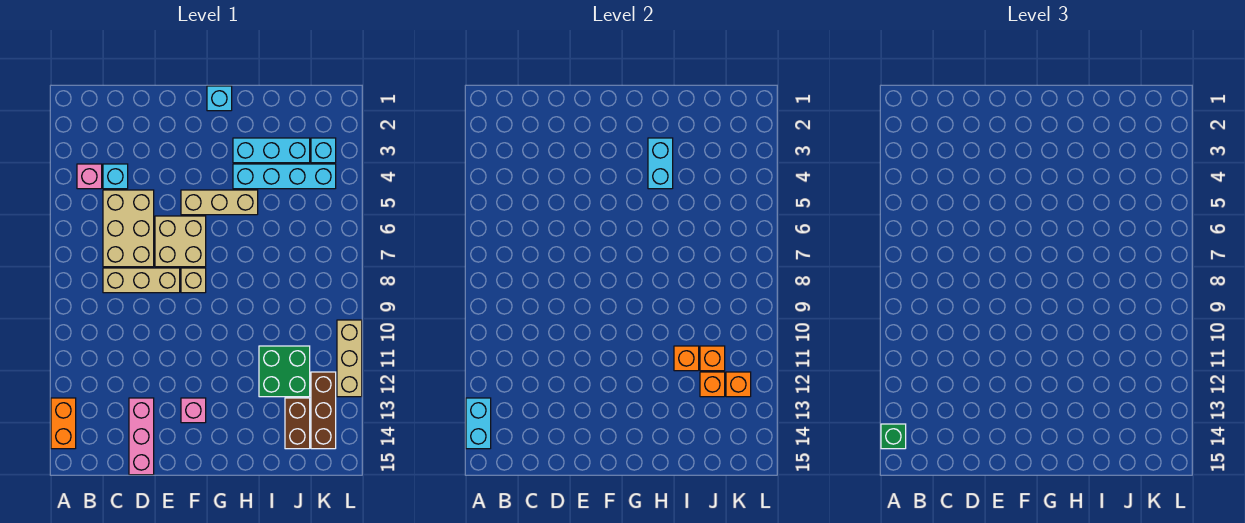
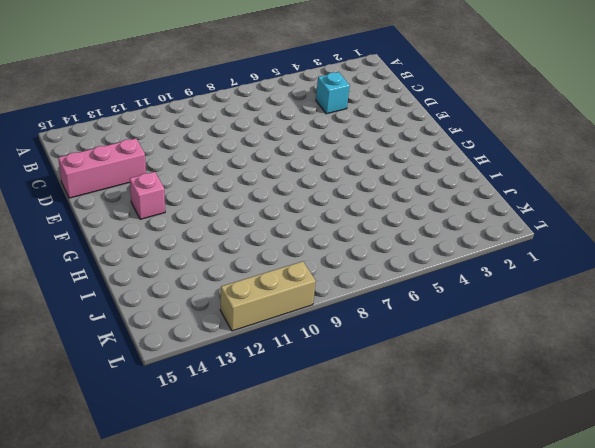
none -> orange 1x2 brick [51,398,76,449]
none -> pink 1x1 brick [77,164,102,189]
none -> tan 2x3 brick [103,190,154,267]

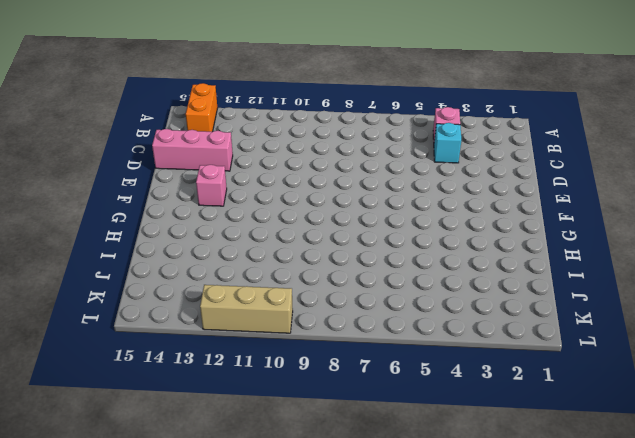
orange 1x2 brick [186,83,217,132] -> orange 1x2 brick turned to [51,398,76,449]
none -> tan 2x3 brick [103,190,154,267]
none -> tan 1x3 brick [103,268,180,293]
none -> tan 2x2 brick [155,216,206,267]

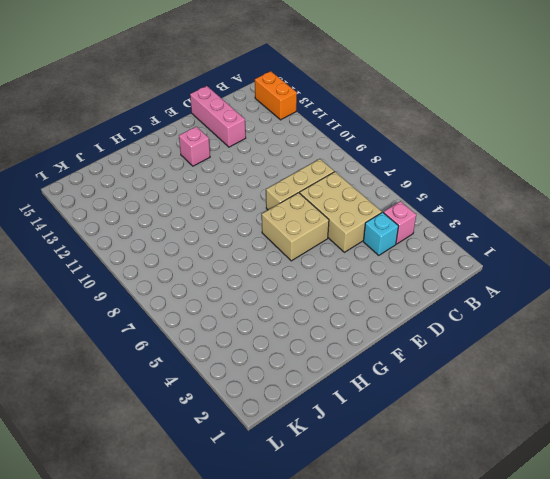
none -> tan 1x3 brick [181,190,258,215]
none -> tan 1x1 brick [181,268,206,293]
none -> cyan 1x1 brick [207,86,232,111]

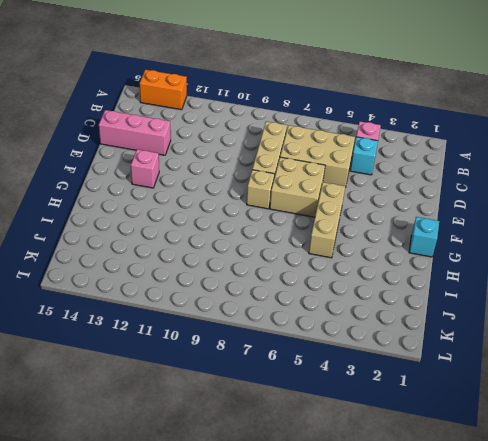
none -> cyan 1x3 brick [233,138,310,163]
none -> cyan 1x4 brick [233,164,336,189]
none -> green 2x2 brick [259,346,310,397]

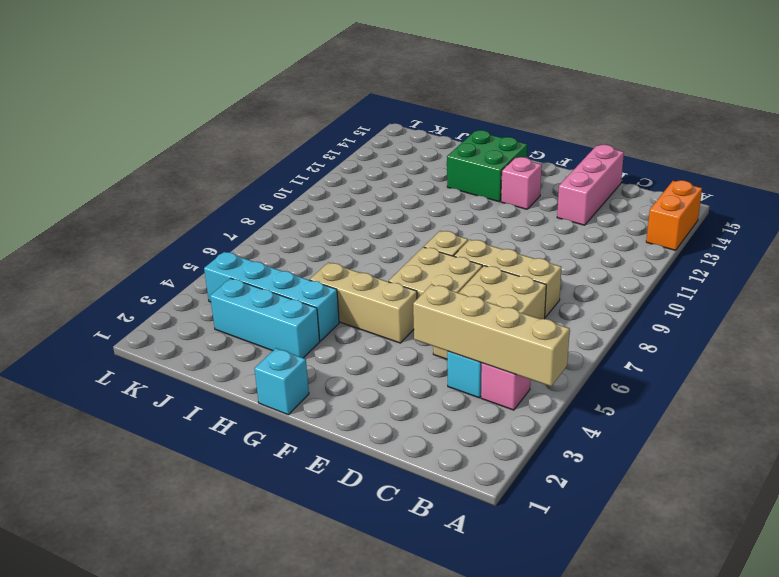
tan 1x4 brick [413,284,570,386] -> none
green 2x2 brick [447,130,527,202] -> green 2x2 brick moved to [259,346,310,397]
none -> brown 1x2 brick [285,398,310,449]
none -> cyan 1x1 brick [311,138,336,163]
none -> brown 1x3 brick [311,372,336,449]

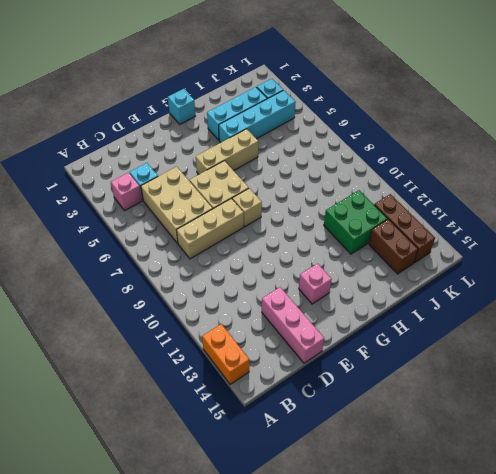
none -> tan 1x3 brick [337,320,362,397]
none -> cyan 1x2 brick [466,398,491,449]
none -> cyan 1x2 brick [648,138,673,189]

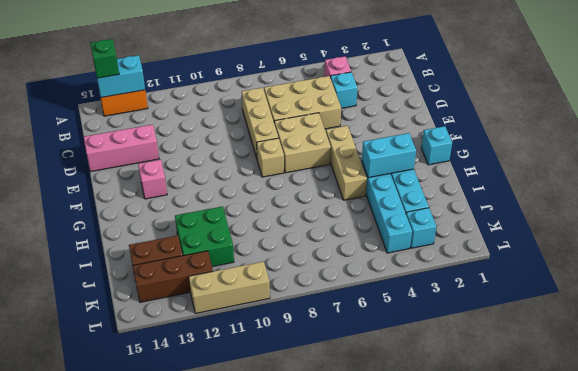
none -> orange 1x1 brick [674,346,699,371]
none -> orange 1x1 brick [700,346,725,371]
none -> orange 1x1 brick [700,372,725,397]

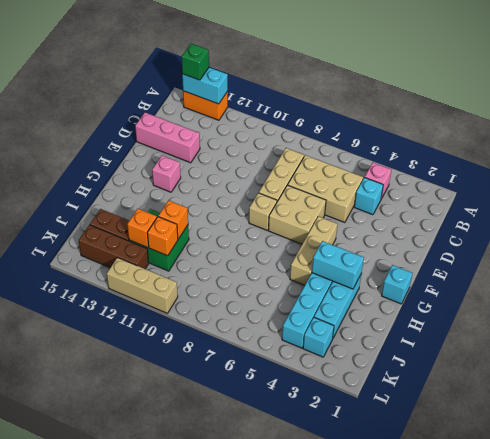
none -> orange 1x1 brick [726,372,751,397]

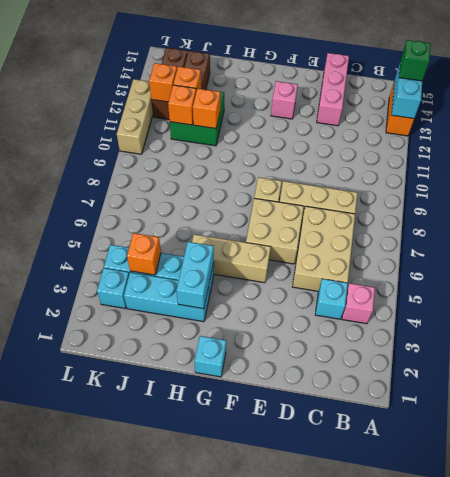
orange 1x1 brick [127,233,161,275] -> none

